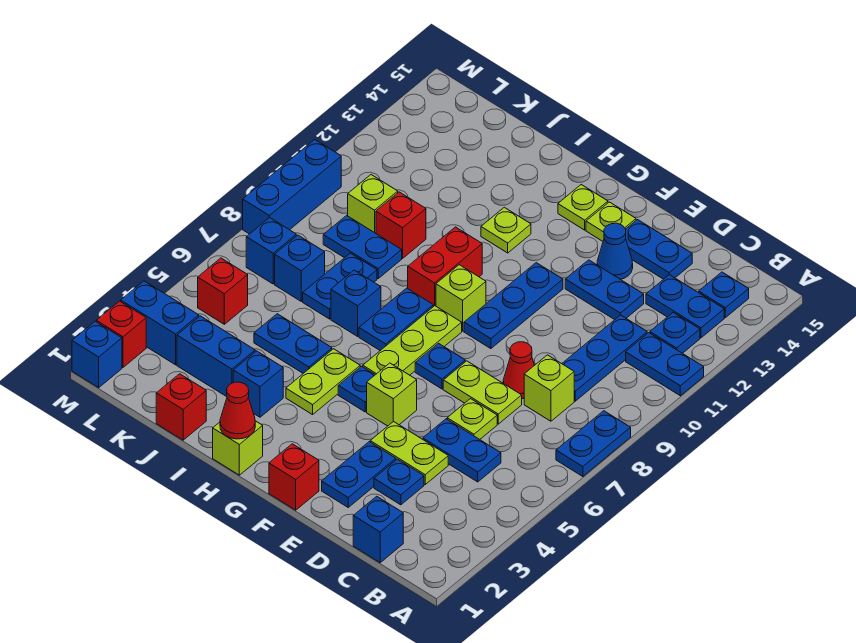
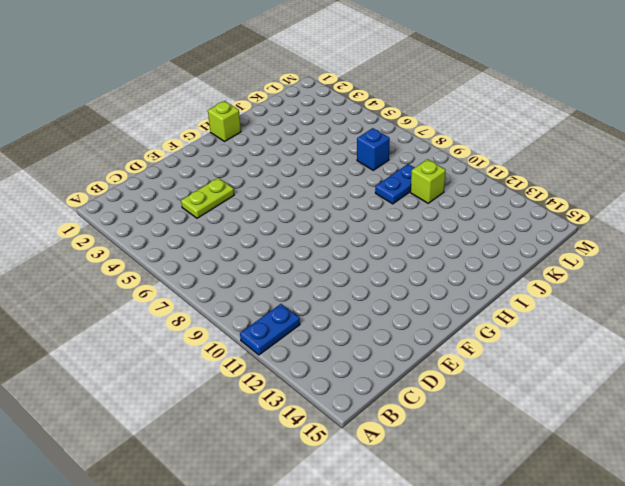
none -> blue 1x2 plate [556,411,631,477]
none -> blue 1x1 plate [650,313,700,353]
none -> blue 1x2 plate [646,275,724,338]
none -> blue 1x1 plate [699,272,749,318]

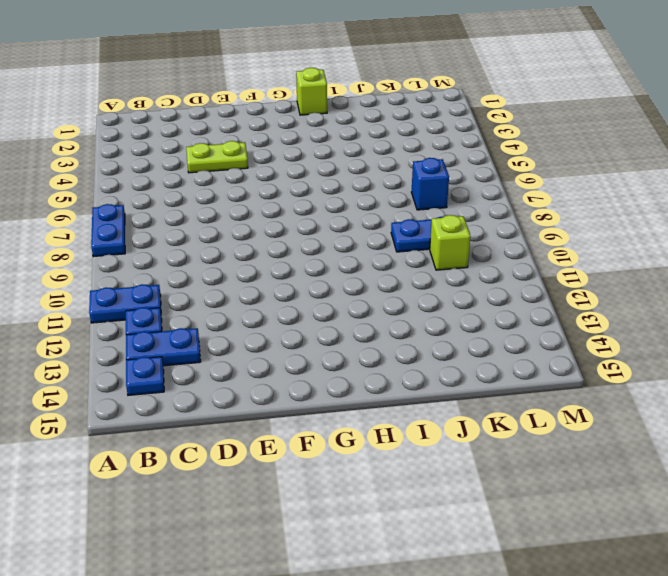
none -> blue 1x1 brick [353,496,403,563]
none -> blue 1x2 plate [423,419,501,482]
none -> lime 1x1 brick [524,355,574,421]
none -> blue 1x3 plate [562,315,647,401]

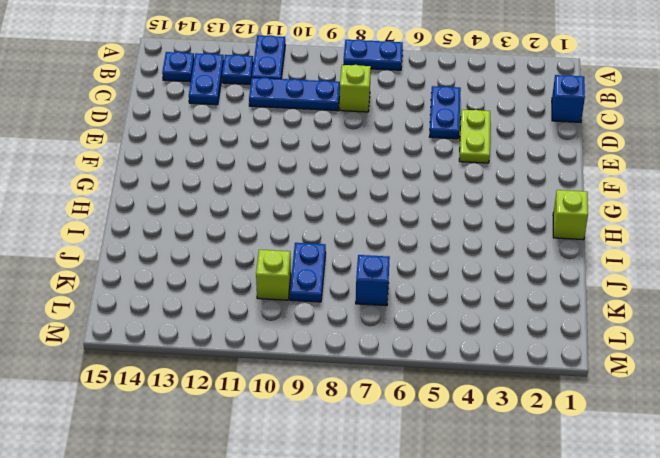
none -> blue 1x1 plate [374,459,424,505]
none -> lime 1x1 plate [447,399,497,439]
none -> lime 1x2 plate [443,361,522,424]
none -> red 1x1 cone [503,342,534,399]

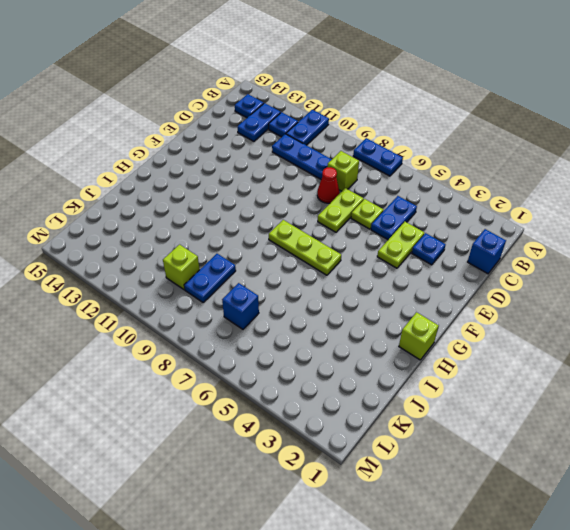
none -> blue 1x2 plate [565,260,644,320]
none -> blue 1x2 plate [626,220,692,279]
none -> blue 1x2 plate [322,442,396,507]
none -> blue 1x1 cone [597,223,633,279]

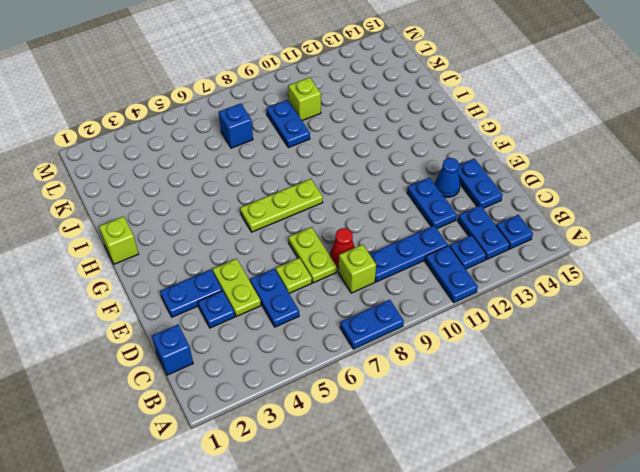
none -> red 1x1 brick [269,444,319,510]
none -> lime 1x1 brick [367,363,417,426]
none -> blue 1x1 plate [415,343,465,389]
none -> blue 1x3 plate [464,263,563,349]

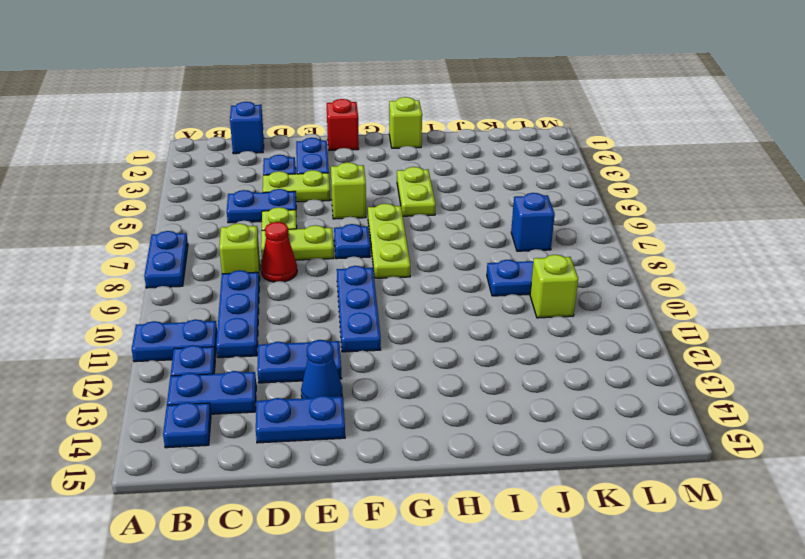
none -> lime 1x1 plate [586,202,636,241]
none -> blue 1x1 plate [338,366,375,412]
none -> lime 1x1 brick [436,265,486,331]
none -> lime 1x1 plate [558,185,608,230]

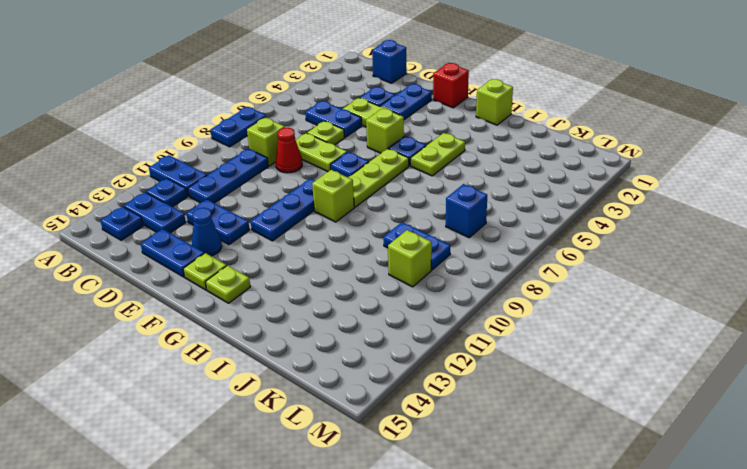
none -> blue 1x2 plate [359,288,433,351]
none -> red 1x2 brick [408,227,482,307]
none -> lime 1x1 plate [481,207,531,253]
none -> blue 1x1 brick [233,351,283,417]

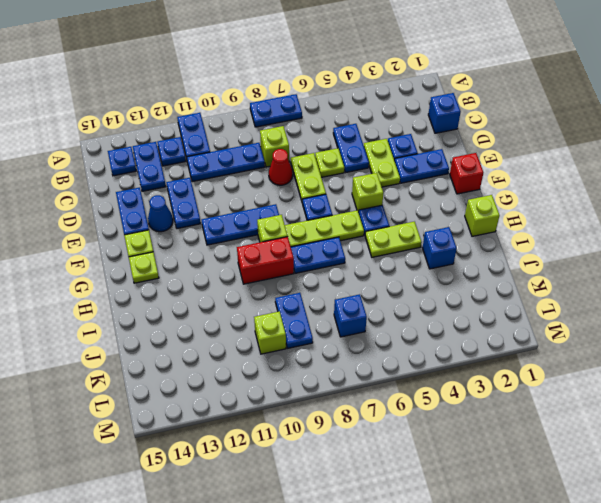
none -> lime 1x1 plate [481,207,531,253]
none -> blue 1x2 plate [254,314,332,373]
none -> blue 1x1 brick [331,270,381,336]
none -> red 1x1 brick [156,374,206,440]

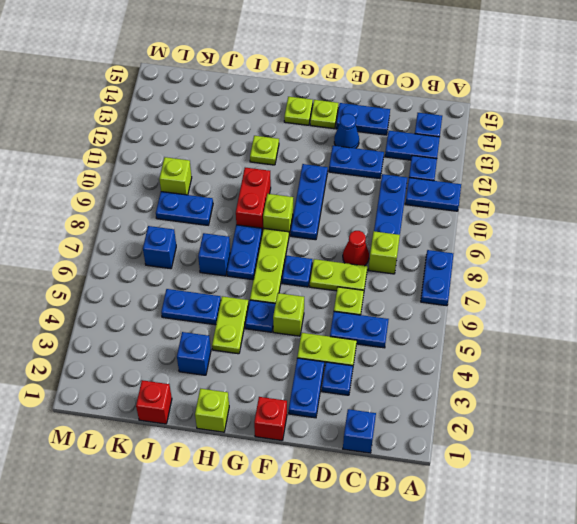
none -> blue 1x2 brick [177,316,255,397]
none -> blue 1x2 plate [303,253,377,319]
none -> red 1x1 brick [376,192,426,258]
none -> blue 1x2 brick [121,281,199,365]

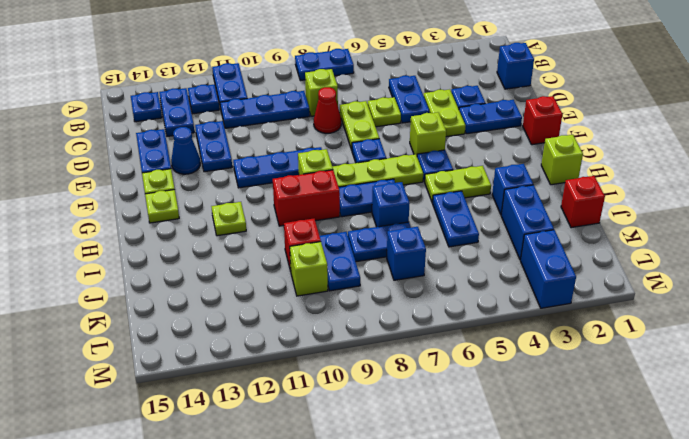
none -> red 1x1 brick [198,258,248,324]
none -> blue 1x1 brick [246,218,296,284]
none -> blue 1x1 brick [72,321,122,388]
none -> red 1x1 brick [96,301,146,367]

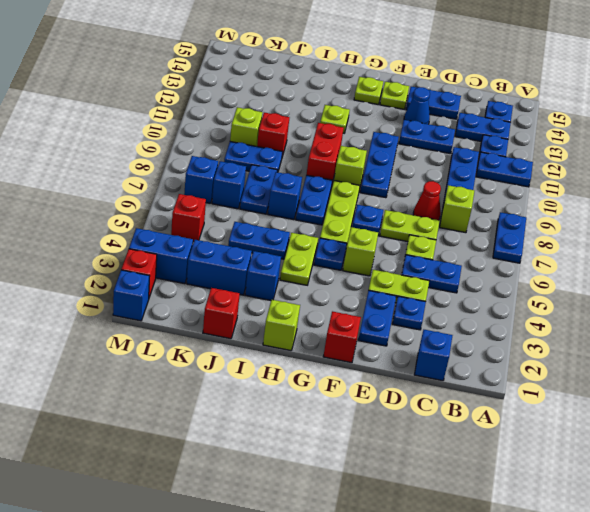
none -> blue 1x3 brick [243,140,341,234]
none -> red 1x1 cone [220,382,255,439]

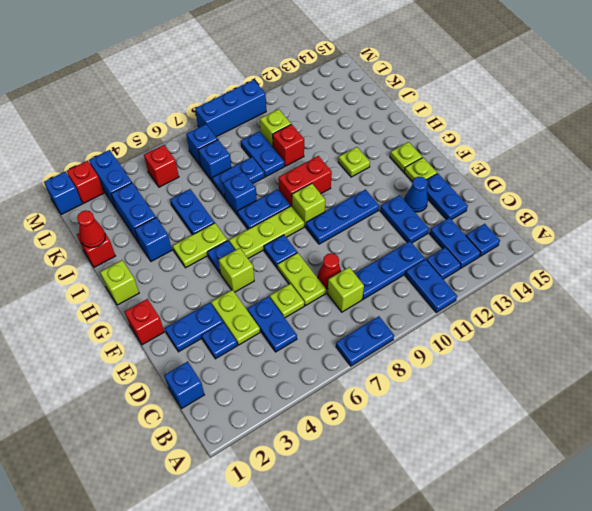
red 1x1 cone [77,210,105,248] -> red 1x1 cone moved to [220,382,255,439]

